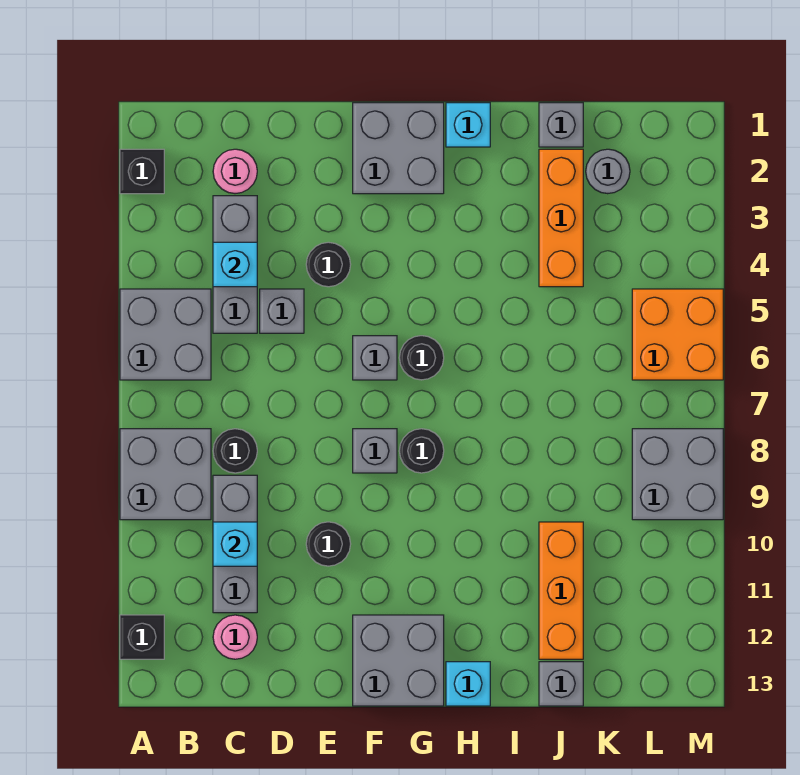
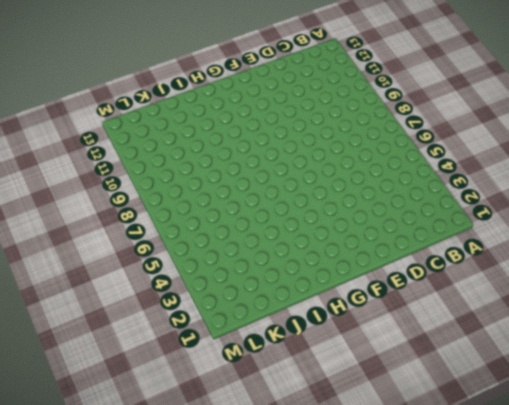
none -> black 1x1 brick [120,149,164,194]
none -> grey 2x2 brick [120,289,211,380]
none -> grey 2x2 brick [120,429,211,520]

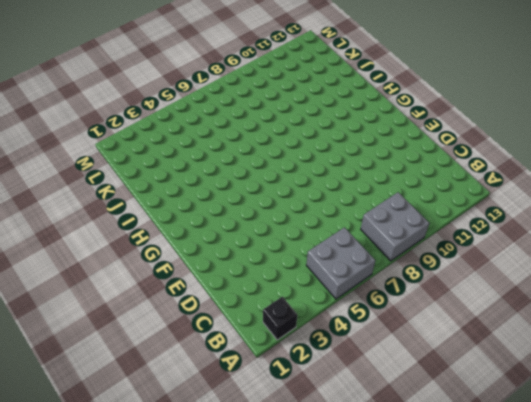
none -> black 1x1 brick [120,615,164,659]
none -> pink 1x1 round brick [213,149,257,194]
none -> grey 1x3 brick [213,196,257,333]

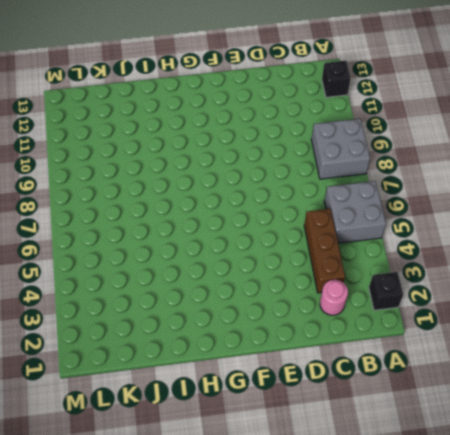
brown 1x3 brick [304,209,345,293] -> grey 1x3 brick [213,196,257,333]
none -> black 1x1 round brick [213,429,257,473]
none -> grey 1x3 brick [213,475,257,613]
none -> pink 1x1 round brick [213,615,257,659]

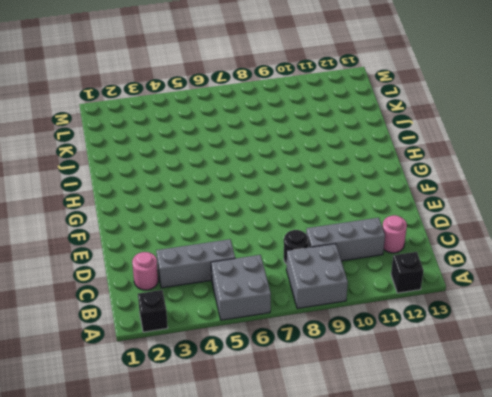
none -> grey 1x1 brick [260,289,304,333]
none -> black 1x1 round brick [306,242,351,287]
none -> black 1x1 round brick [306,522,351,566]

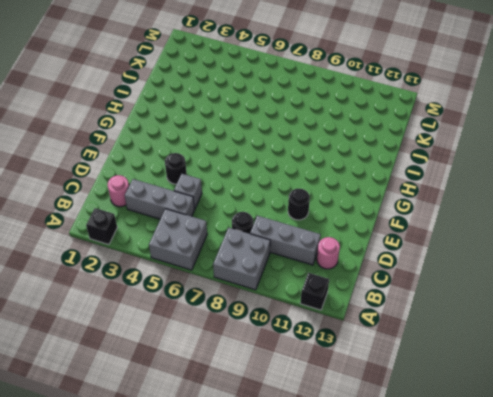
none -> grey 2x2 brick [353,103,444,194]
none -> grey 1x1 brick [353,336,397,380]
none -> grey 1x1 brick [353,429,397,473]

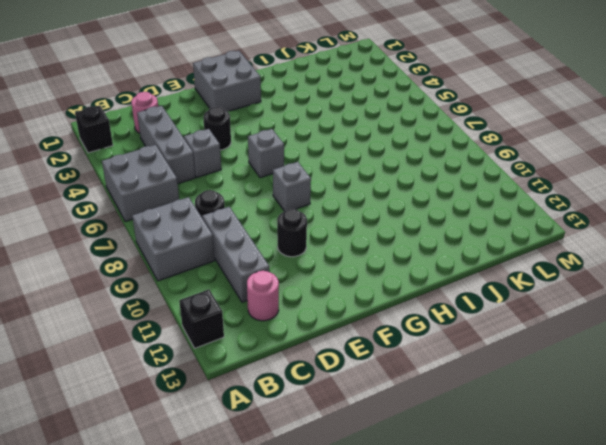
none -> grey 2x2 brick [353,615,444,706]
none -> black 1x1 round brick [399,336,444,380]
none -> black 1x1 round brick [399,429,444,473]

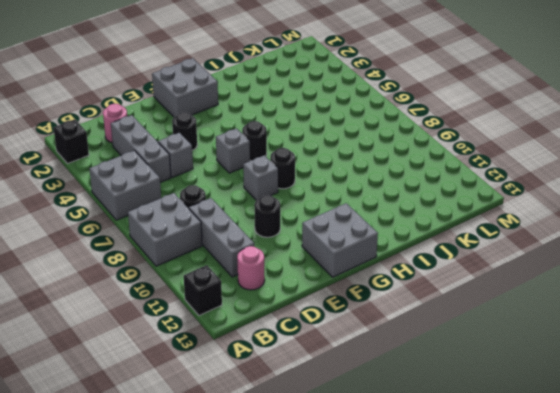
none -> cyan 1x1 brick [446,103,490,147]
none -> cyan 1x1 brick [446,662,490,706]
none -> grey 1x1 brick [539,103,583,147]

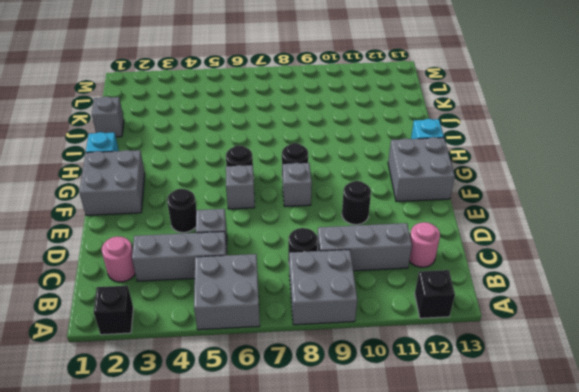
none -> orange 1x3 brick [539,149,583,287]
none -> orange 1x3 brick [539,522,583,659]
none -> grey 1x1 brick [539,662,583,706]

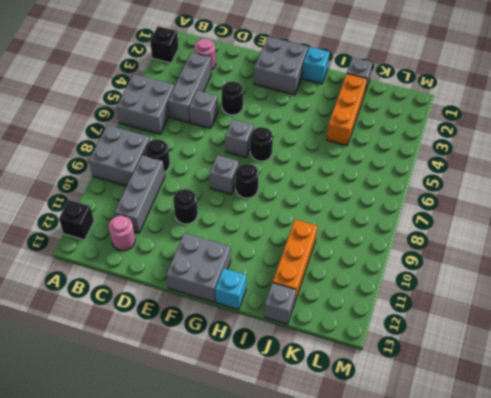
none -> grey 1x1 round brick [586,149,630,194]
none -> orange 2x2 brick [632,289,723,380]
none -> grey 2x2 brick [632,429,723,520]

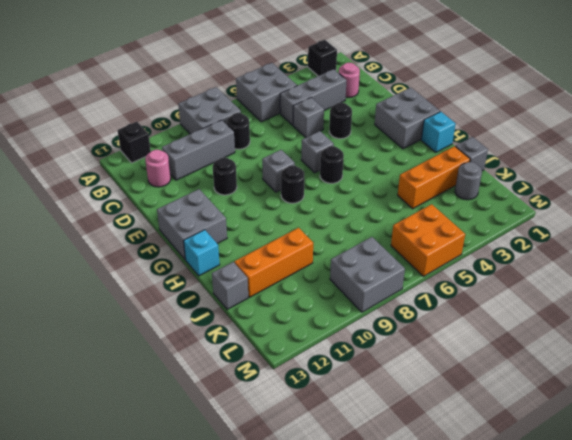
none -> cyan 1x1 brick [213,242,257,287]
none -> cyan 1x1 brick [213,522,257,566]

